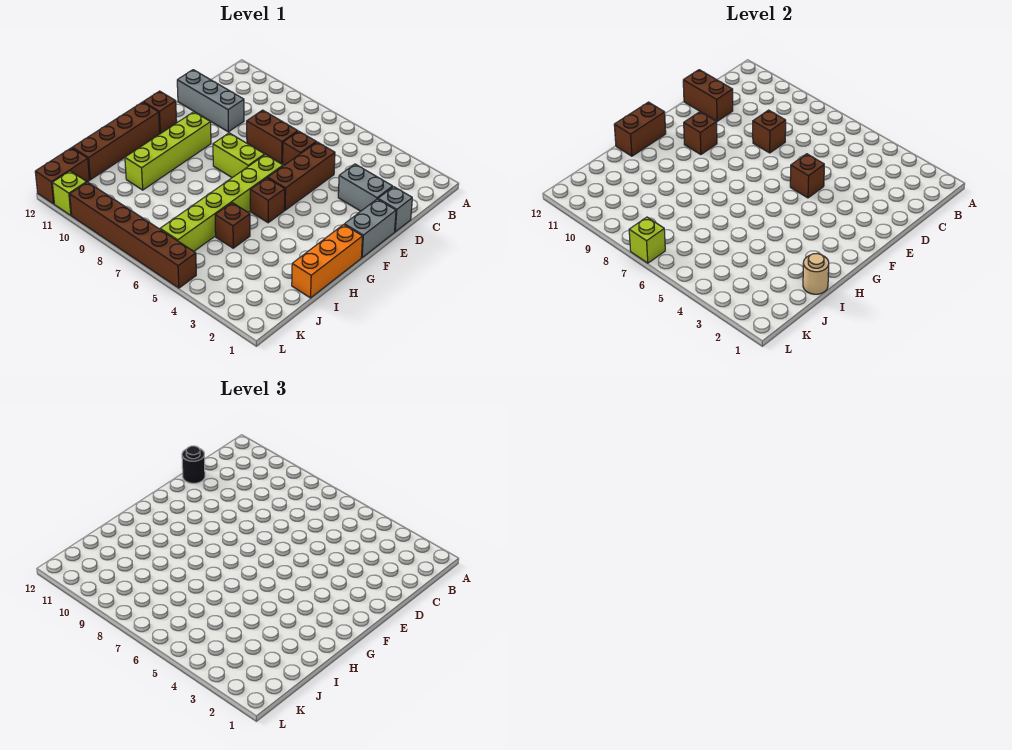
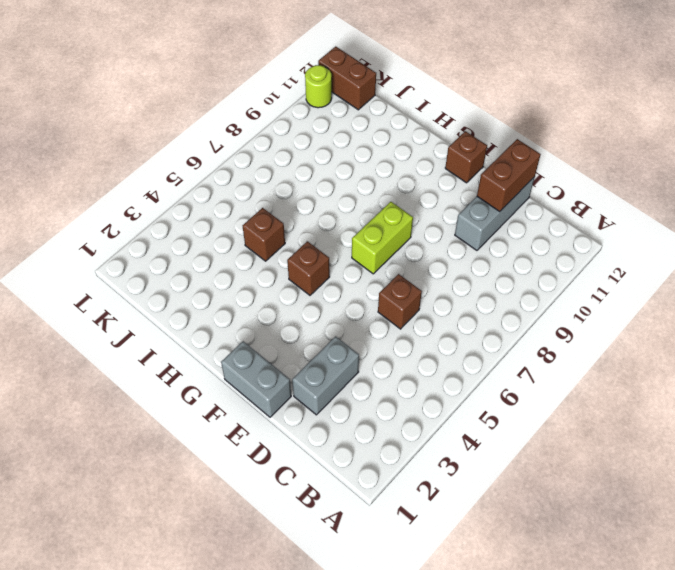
lime 1x1 round brick [305,65,332,108] -> lime 1x1 brick [52,171,87,215]
none -> grey 1x1 brick [378,187,412,232]
none -> brown 1x3 brick [268,142,335,210]
none -> brown 1x2 brick [247,110,298,164]

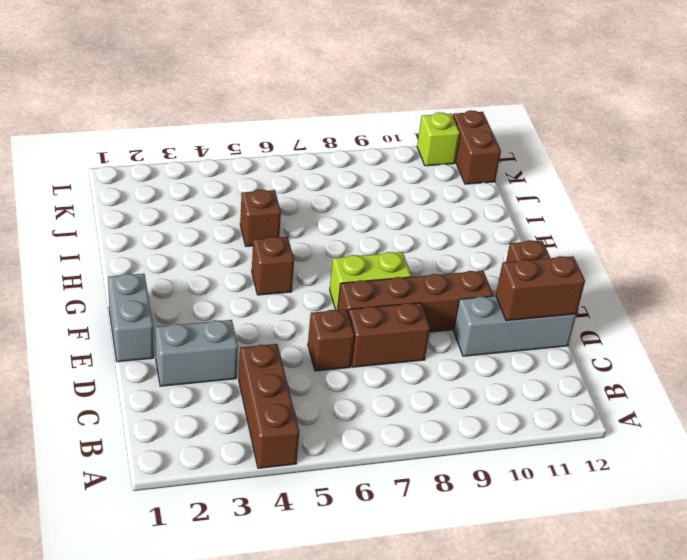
brown 1x3 brick [239,344,299,468] -> brown 1x3 brick moved to [268,142,335,210]
brown 1x4 brick [338,271,493,332] -> brown 1x4 brick turned to [72,102,160,180]
none -> grey 1x1 brick [378,187,412,232]
none -> lime 1x6 brick [160,155,283,251]
none -> lime 1x4 brick [125,112,211,190]

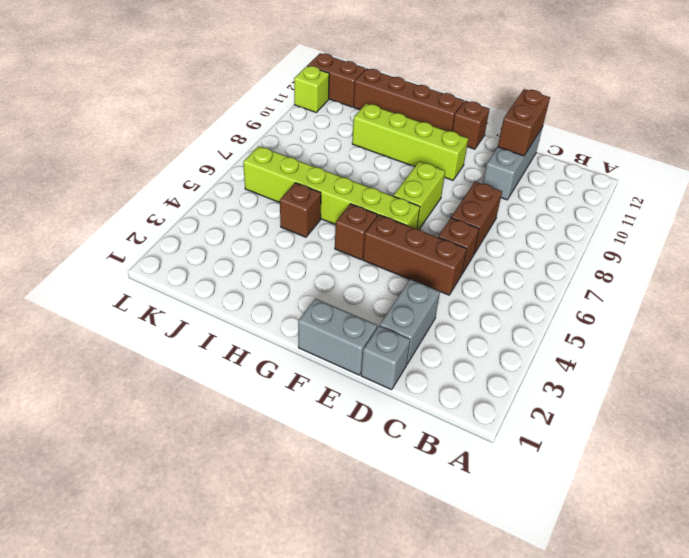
none -> orange 1x3 brick [292,225,363,298]
none -> brown 1x6 brick [70,182,196,288]
none -> brown 1x1 brick [753,110,786,153]

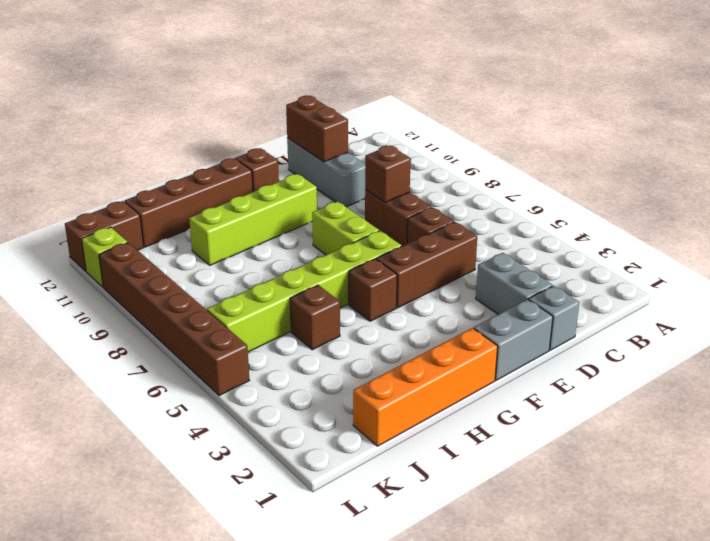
orange 1x4 brick [353,328,498,446] -> orange 1x3 brick [292,225,363,298]
none -> brown 1x1 brick [790,154,824,198]
none -> brown 1x1 brick [684,112,717,155]
none -> brown 1x2 brick [614,102,666,156]

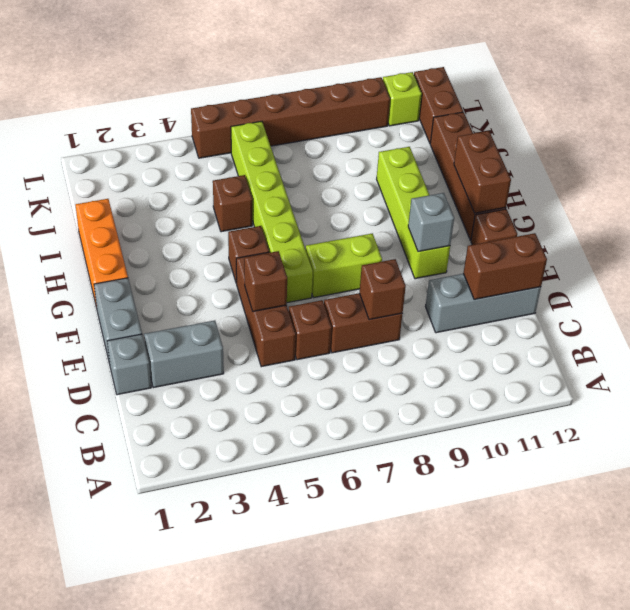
grey 1x1 brick [408,193,454,252] -> brown 1x1 brick [684,112,717,155]
none -> tan 1x1 round brick [803,253,829,294]
none -> lime 1x1 brick [629,217,665,263]
none -> black 1x1 round brick [182,446,205,483]

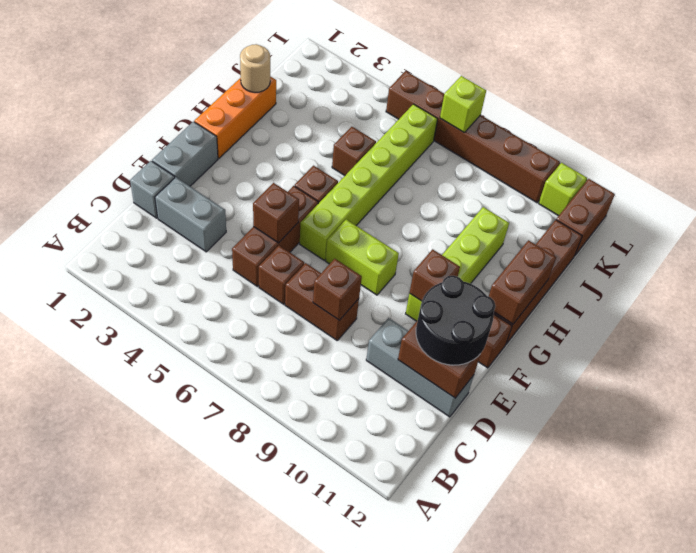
black 2x2 round brick [416,276,495,365] -> black 1x1 round brick [182,446,205,483]

